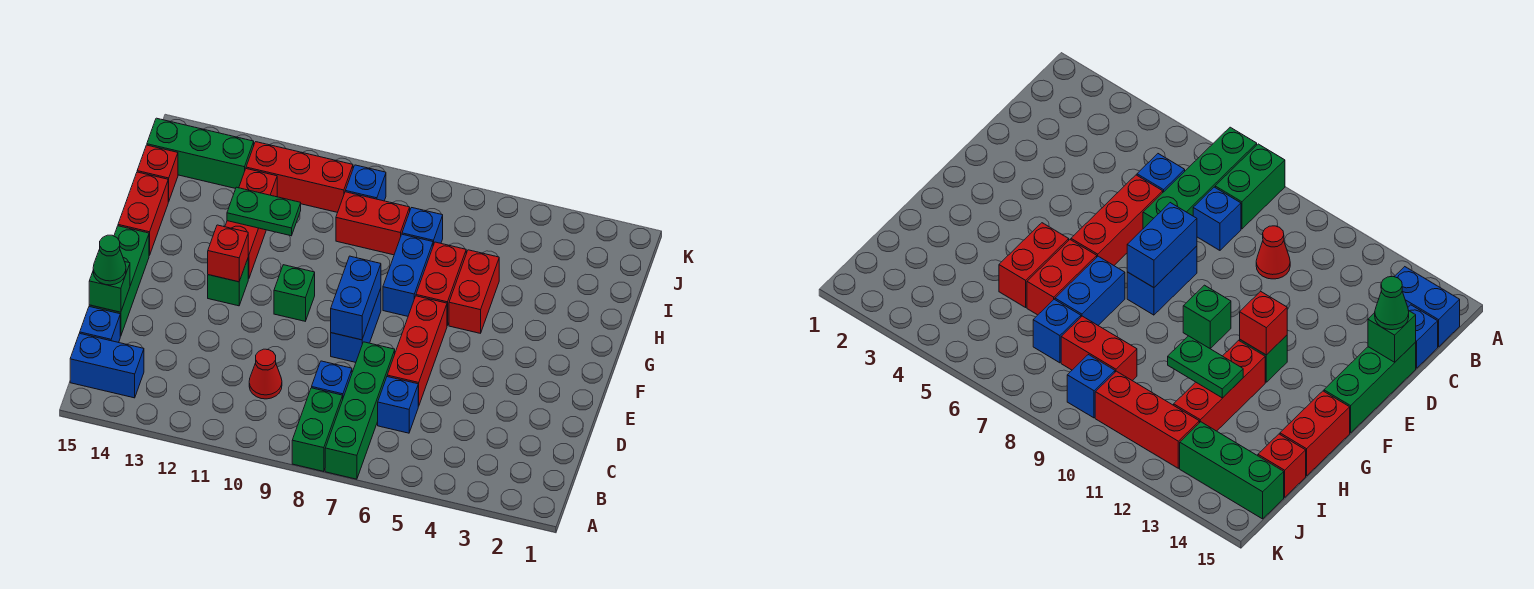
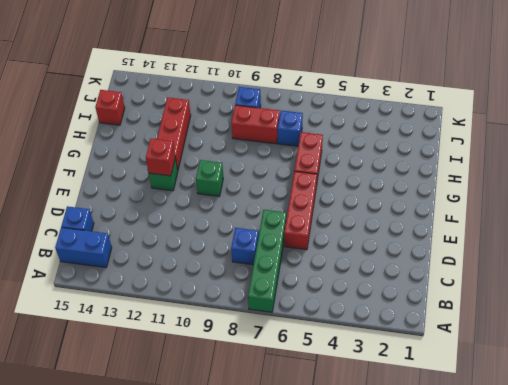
none -> green 1x2 brick [292,388,343,472]
none -> blue 1x1 brick [378,377,418,433]
none -> red 1x1 cone [249,349,282,399]

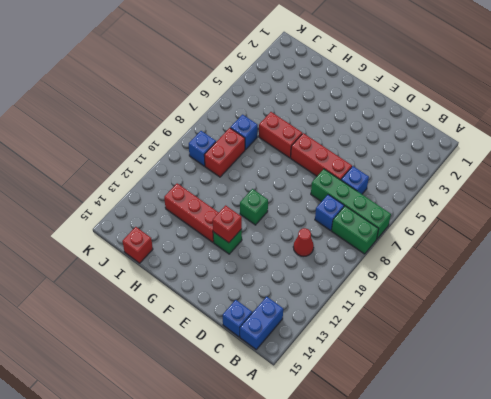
none -> green 1x3 brick [89,226,149,336]
none -> blue 1x2 brick [331,289,381,362]
none -> red 1x2 brick [449,250,499,333]

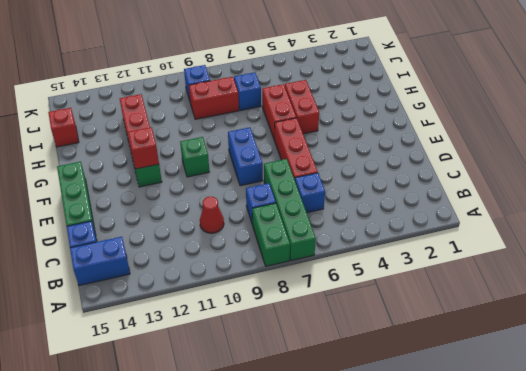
none -> blue 1x2 brick [383,234,433,316]
none -> red 1x2 brick [118,172,168,255]
none -> red 1x3 brick [246,142,353,213]

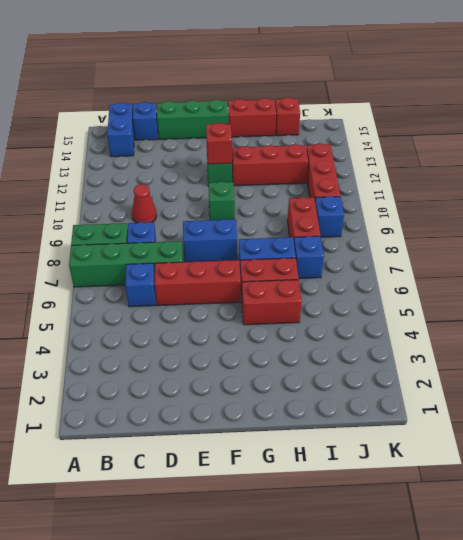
none -> green 1x3 brick [147,118,254,189]
none -> green 1x1 brick [89,262,130,312]
none -> blue 1x2 brick [331,256,381,340]

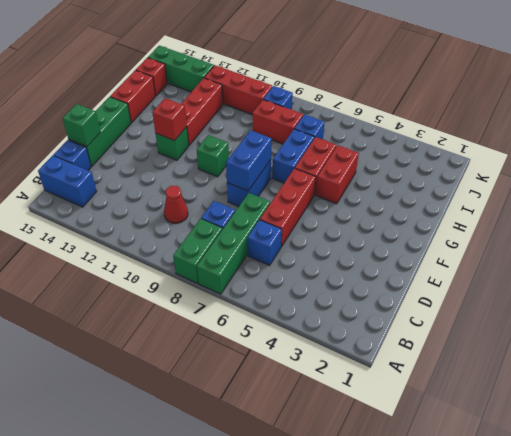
none -> green 1x2 plate [227,187,301,236]
none -> green 1x1 cone [93,235,126,285]

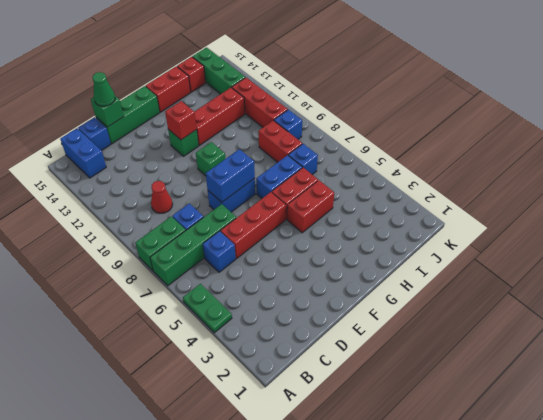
green 1x2 plate [183,284,232,333] -> green 1x2 plate moved to [227,187,301,236]

